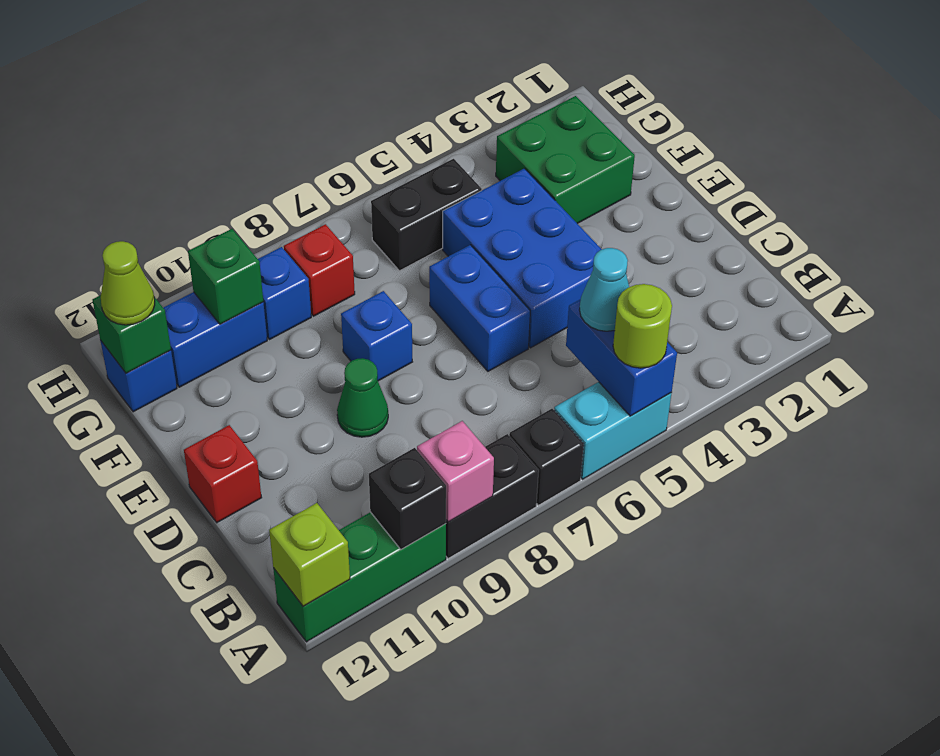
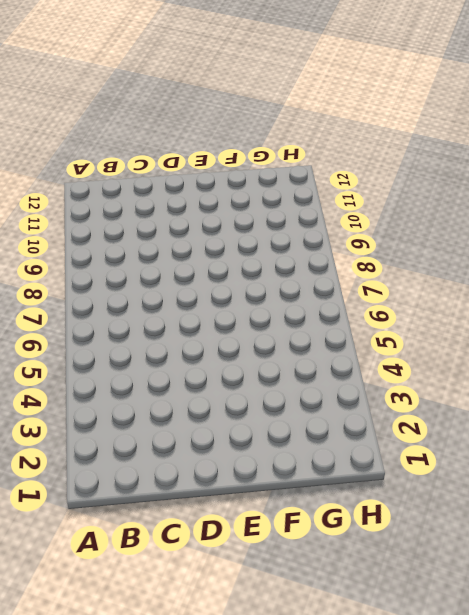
none -> cyan 1x2 brick [554,382,672,479]
none -> black 1x1 brick [509,409,584,505]
none -> black 1x2 brick [446,434,539,559]

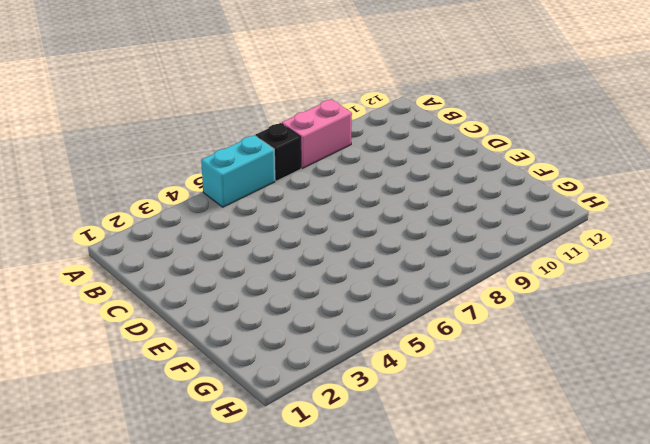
pink 1x2 brick [282,99,352,168] -> black 1x2 brick [446,434,539,559]
none -> green 1x3 brick [273,512,446,642]
none -> blue 2x3 brick [443,168,602,348]
none -> blue 1x2 brick [429,245,530,371]

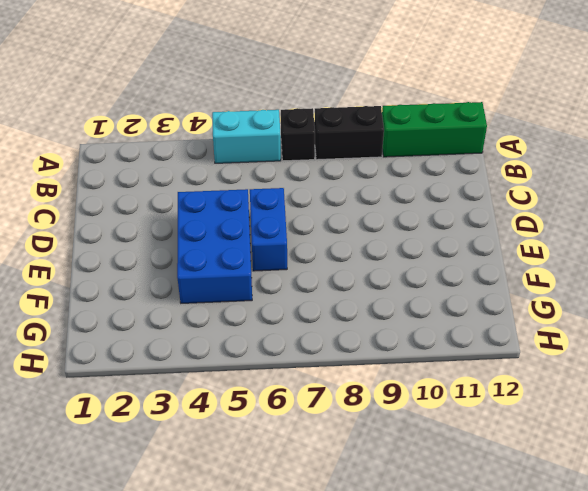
none -> green 1x1 cone [337,358,388,437]
none -> red 1x1 brick [184,425,262,523]
none -> blue 1x1 brick [341,291,412,381]

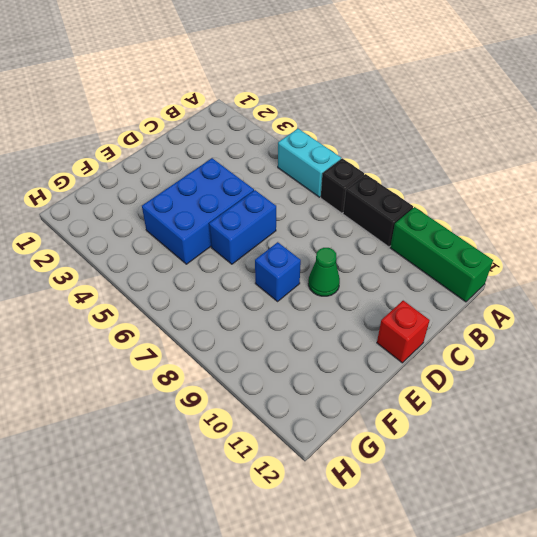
none -> green 2x2 brick [496,96,635,224]
none -> black 1x2 brick [371,159,482,271]
none -> red 1x1 brick [284,224,355,316]

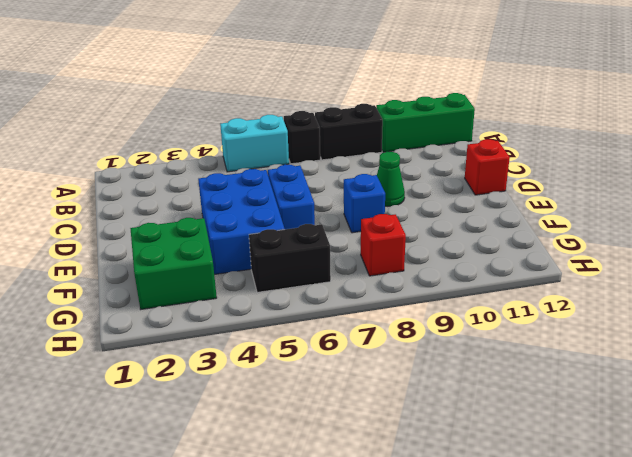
none -> blue 1x1 brick [258,247,311,340]
none -> blue 1x2 brick [163,292,267,387]
none -> blue 1x1 brick [100,340,177,412]

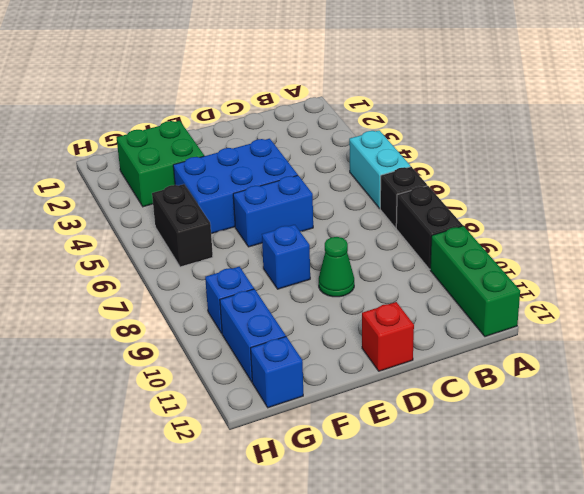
none -> red 1x1 brick [284,224,355,316]
none -> blue 1x2 brick [566,299,677,416]
none -> pink 1x1 brick [417,421,494,522]

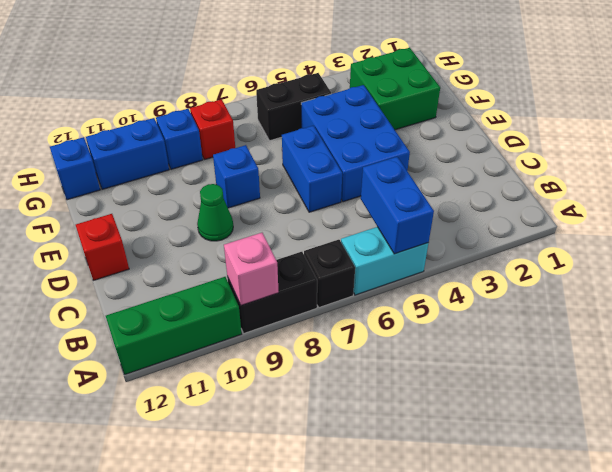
none -> black 1x1 brick [369,448,446,549]
none -> lime 1x1 brick [269,503,350,606]
none -> green 1x1 brick [188,229,263,324]

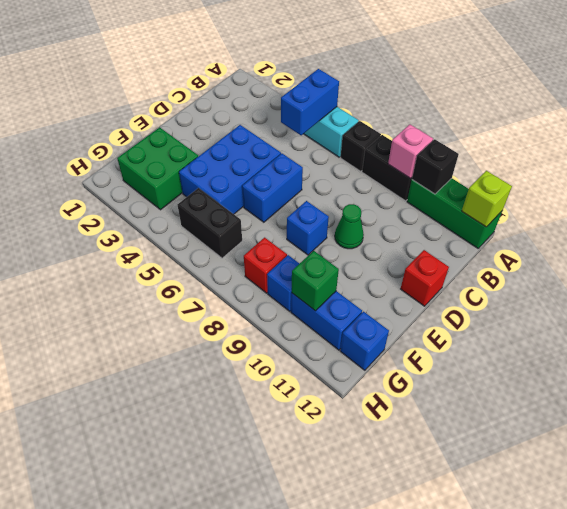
none -> green 1x1 brick [92,295,171,373]
none -> lime 1x1 round brick [613,284,672,368]
none -> cyan 1x1 cone [580,248,629,331]

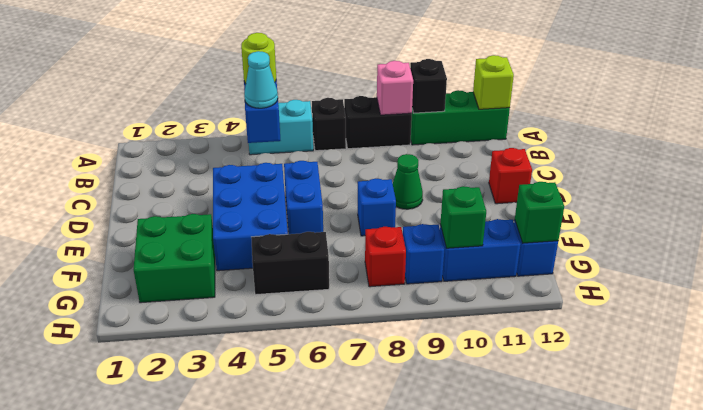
none -> lime 1x1 cone [101,241,155,325]

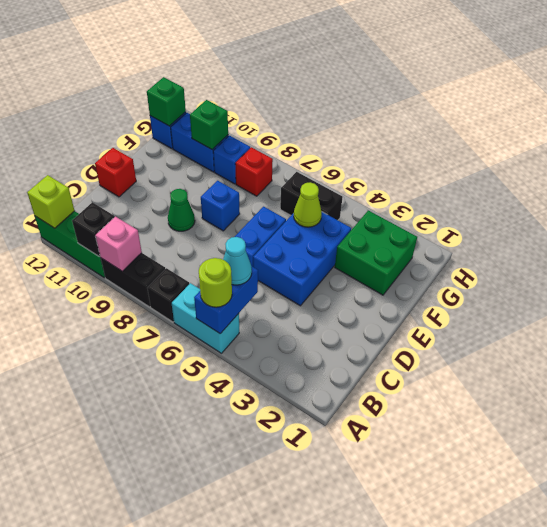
lime 1x1 cone [294,182,322,227] -> lime 1x1 cone moved to [101,241,155,325]

